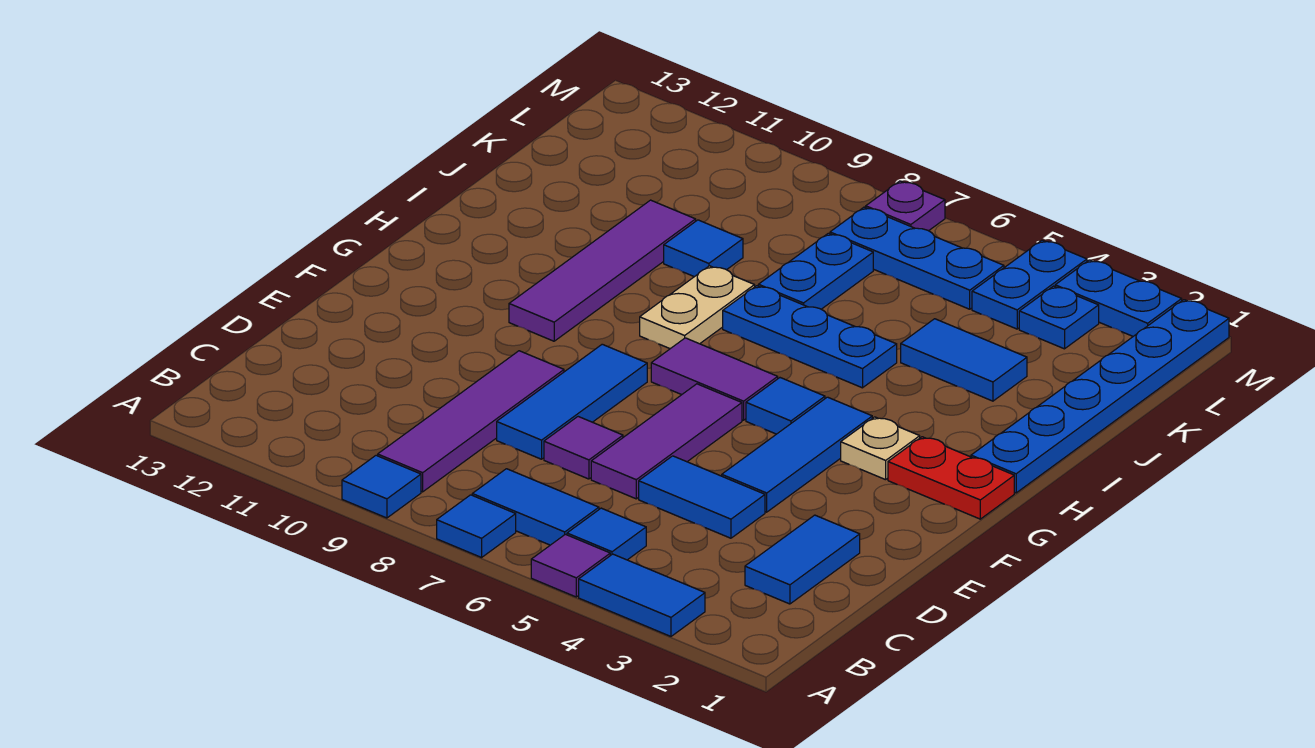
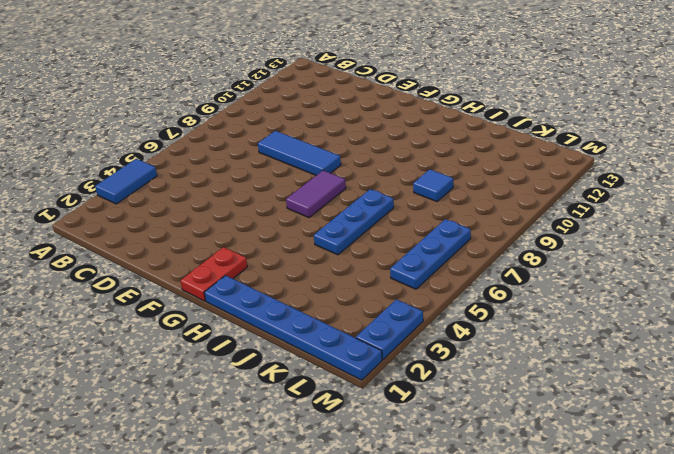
none -> purple 1x1 tile [531,534,610,597]
none -> blue 1x1 tile [437,495,516,557]
none -> blue 1x1 tile [342,455,421,518]

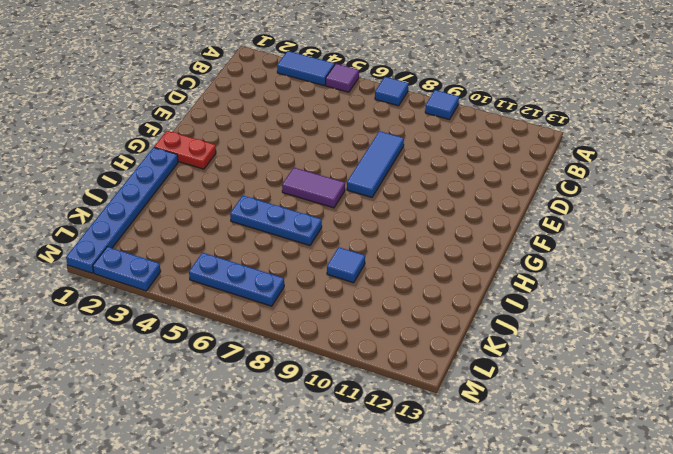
none -> blue 1x1 tile [567,508,646,560]
none -> blue 1x2 tile [472,469,599,545]
none -> purple 1x4 tile [378,351,564,492]

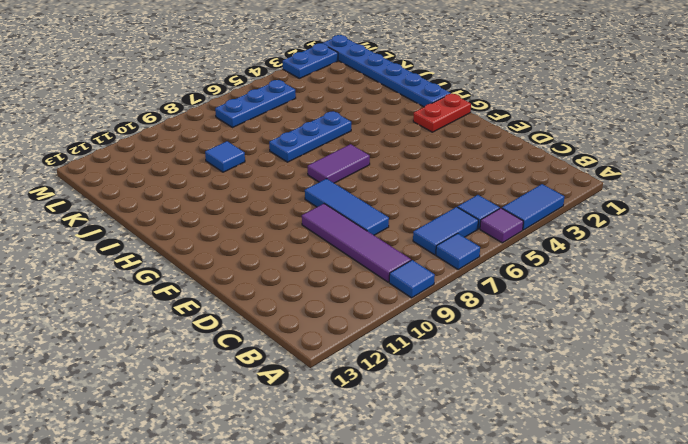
none -> blue 1x2 tile [745,515,860,604]
none -> blue 1x2 tile [639,456,765,538]
none -> purple 1x3 tile [591,384,742,499]

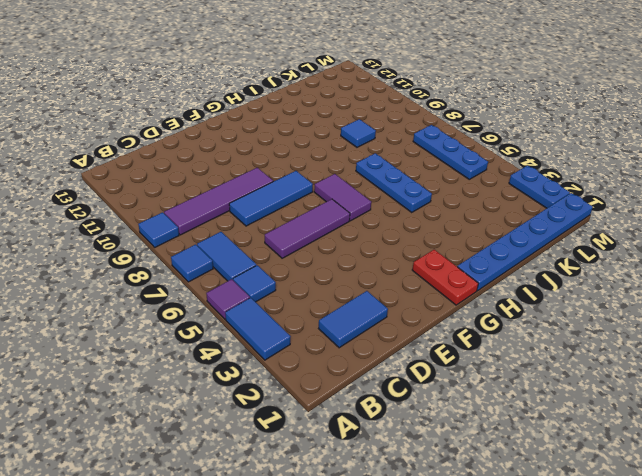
none -> blue 1x2 tile [639,456,765,538]
none -> purple 1x1 tile [544,417,623,479]
none -> blue 1x3 tile [722,397,872,512]

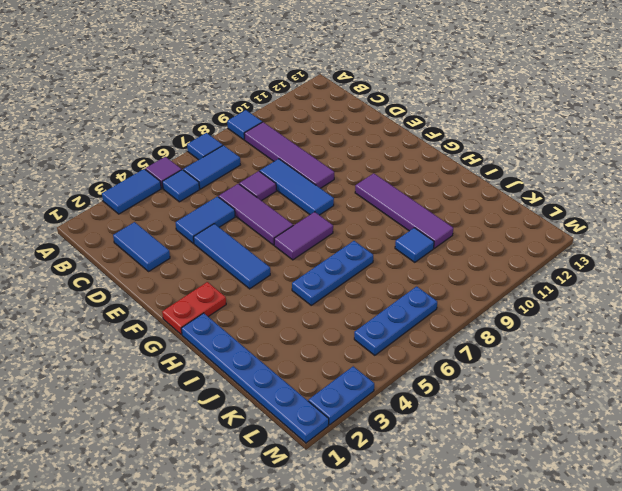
none -> tan 1x1 plate [841,417,920,480]
none -> blue 1x1 tile [746,378,825,434]
none -> tan 1x2 plate [640,266,755,349]

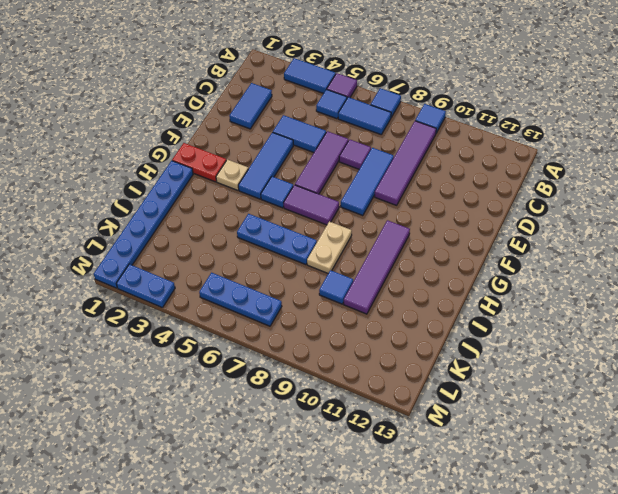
none -> blue 1x2 tile [901,319,1027,401]
none -> blue 1x2 plate [758,233,873,309]
none -> blue 1x1 plate [1019,286,1099,349]

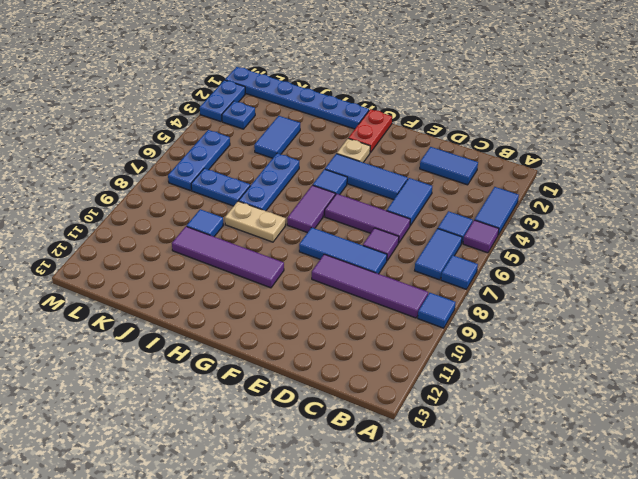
none -> blue 1x2 plate [972,240,1087,329]
none -> purple 1x1 plate [866,181,945,231]

